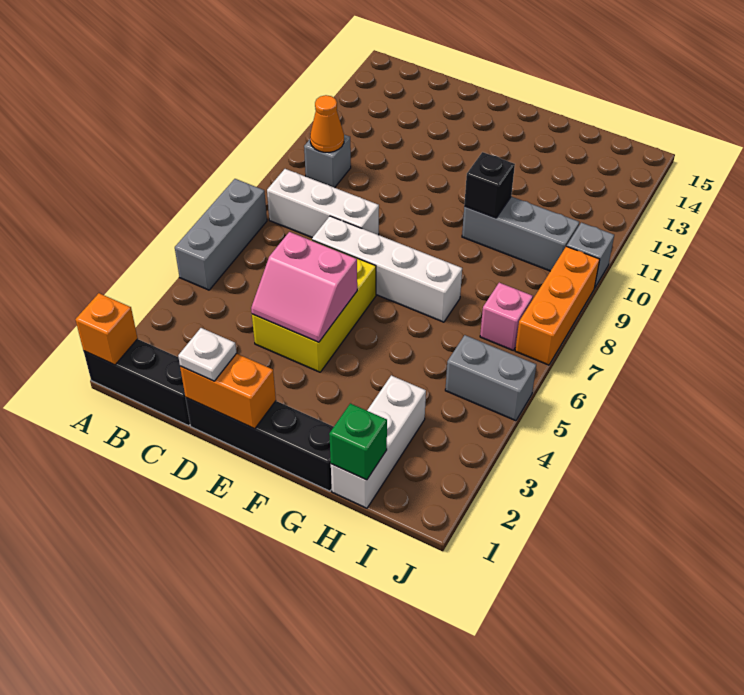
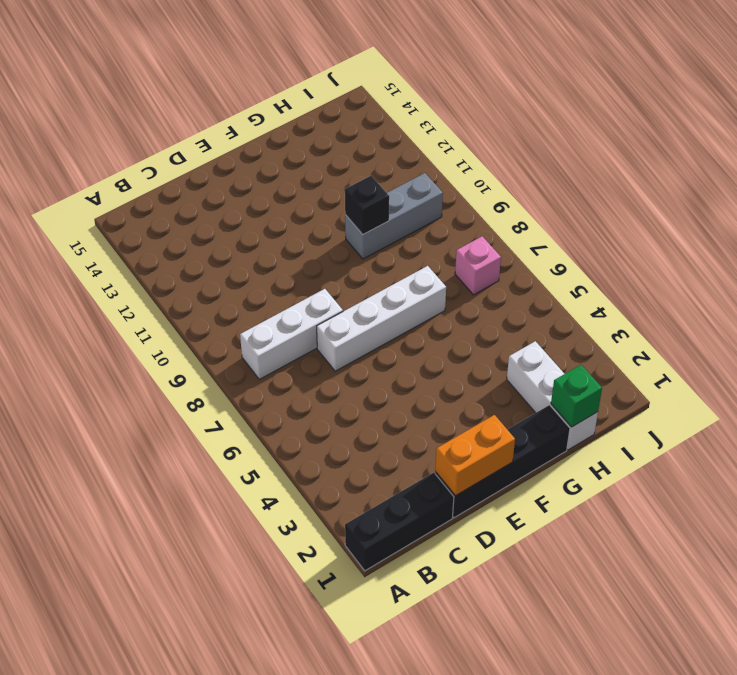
none -> grey 1x3 brick [175,179,267,290]
none -> grey 1x1 brick [304,135,351,188]
none -> yellow 2x3 brick [252,240,376,372]

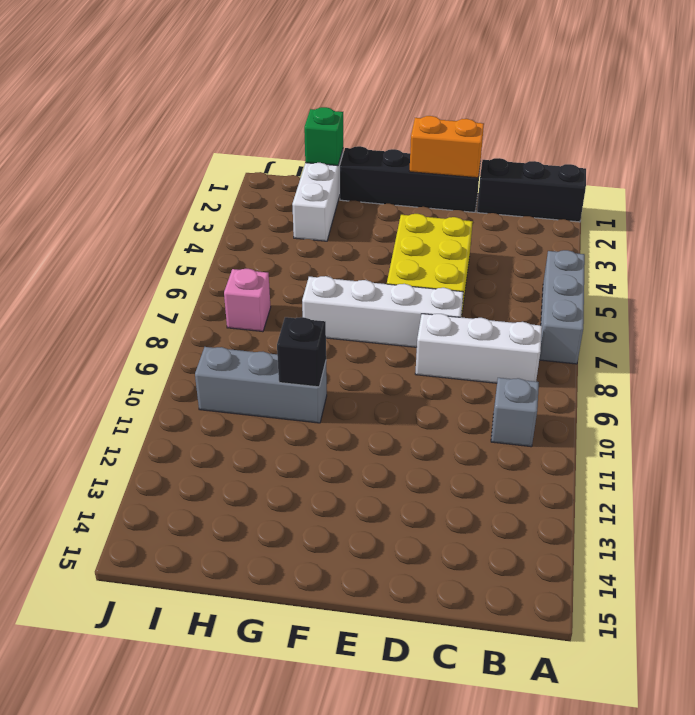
none -> grey 1x2 brick [445,335,536,421]
none -> orange 1x3 brick [515,246,600,365]
none -> grey 1x1 brick [567,223,614,288]

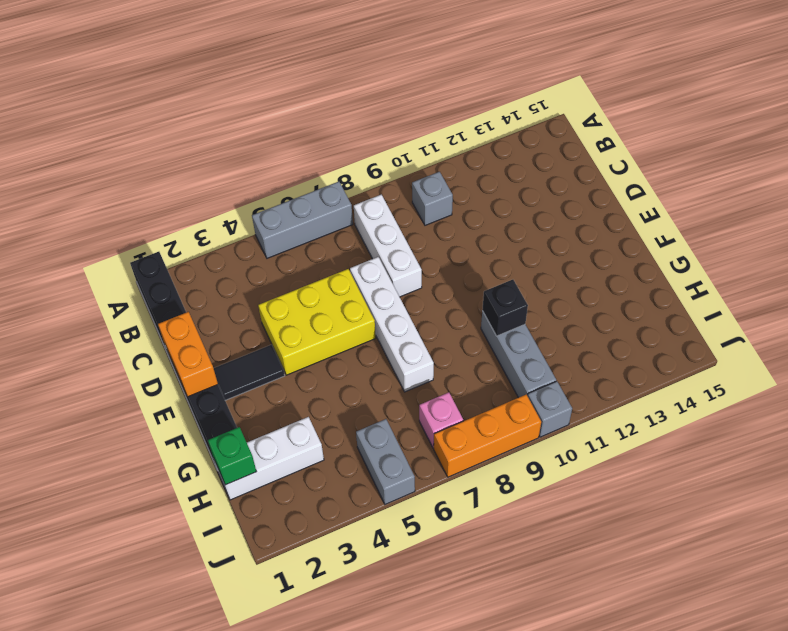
black 1x2 tile [214,345,285,400] -> none
none -> orange 1x1 brick [75,293,138,365]
none -> orange 1x1 cone [310,95,344,152]
none -> pink 2x2 slope [251,232,357,342]

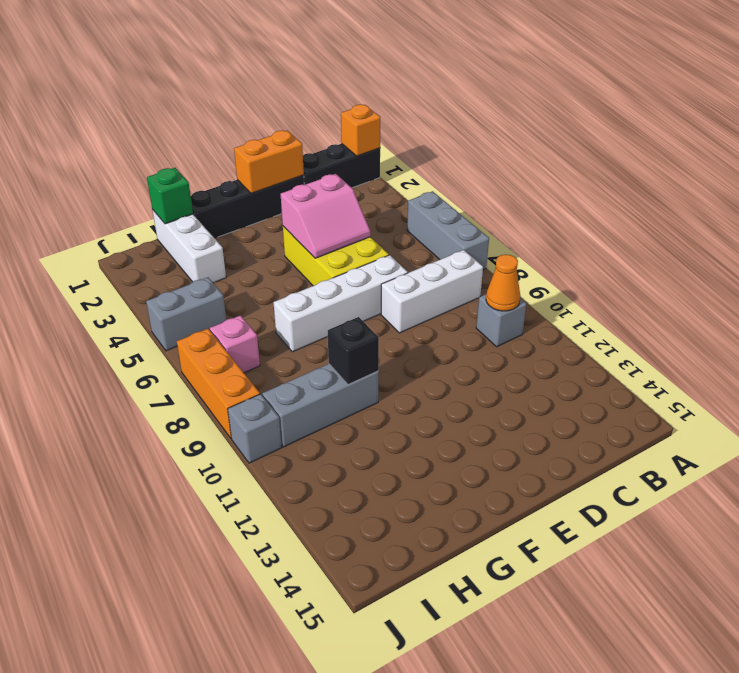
pink 2x2 slope [281,174,370,258] -> pink 2x2 slope turned to [251,232,357,342]
none -> white 1x1 plate [178,328,236,381]

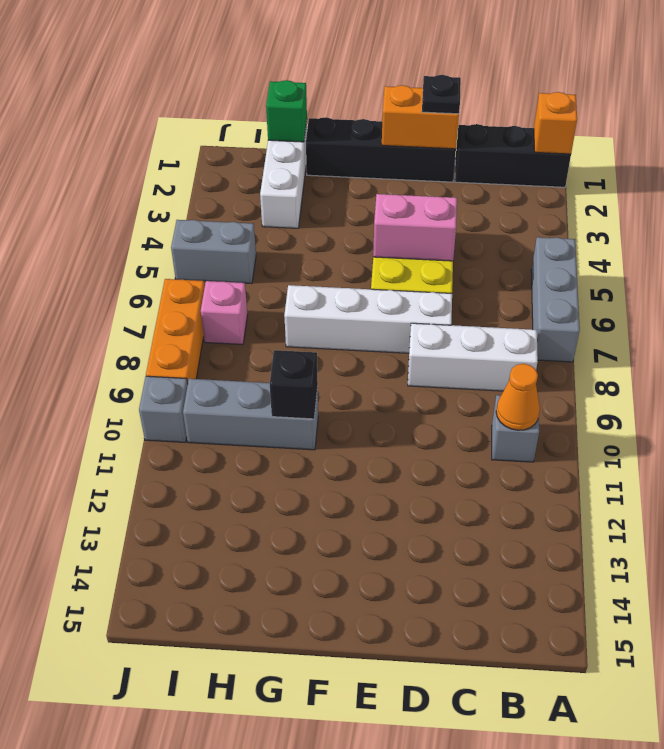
black 1x1 plate [422,75,461,114] -> white 1x1 plate [178,328,236,381]

